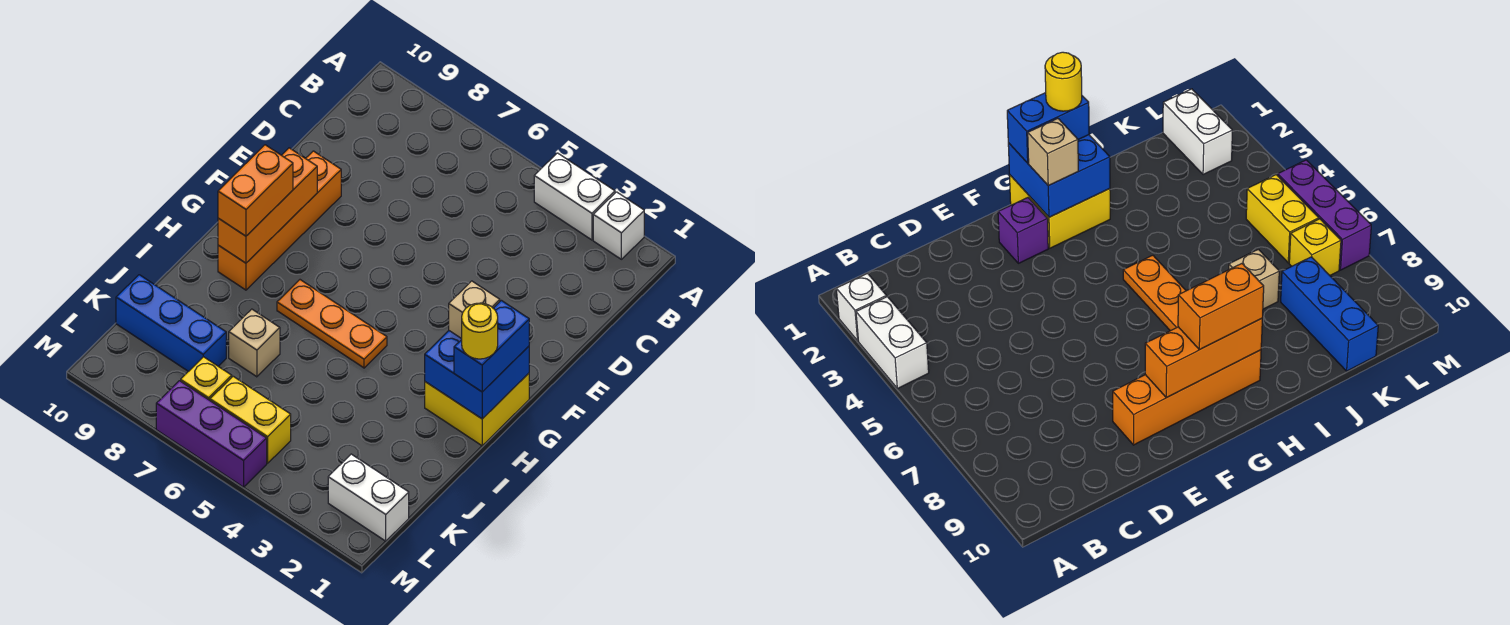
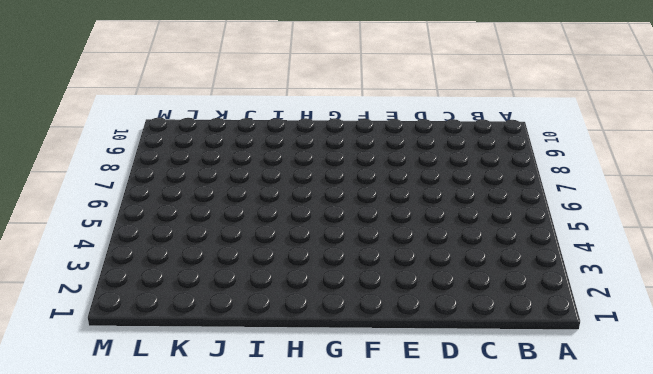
none -> white 1x1 brick [593,192,644,259]
none -> white 1x2 brick [534,153,615,240]
none -> orange 1x4 brick [218,151,341,290]

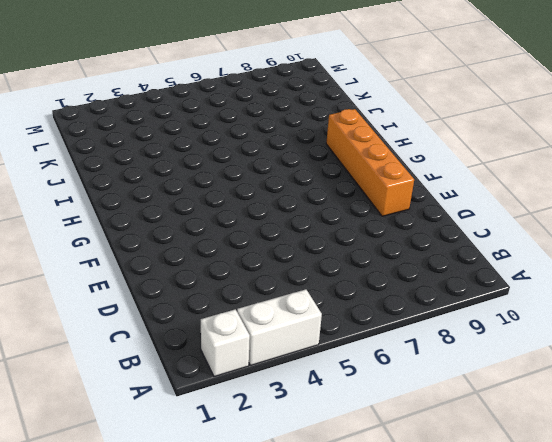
none -> purple 1x1 brick [998,198,1048,263]
none -> yellow 2x2 brick [425,373,529,446]
none -> orange 1x3 plate [277,280,387,368]

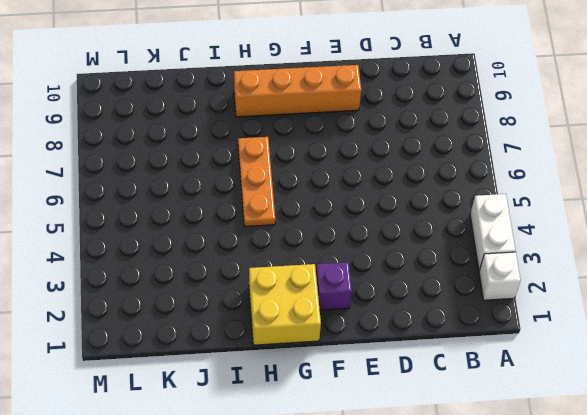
none -> tan 1x1 brick [229,309,280,377]
none -> blue 1x3 brick [116,275,226,372]
none -> white 1x2 brick [328,454,409,541]

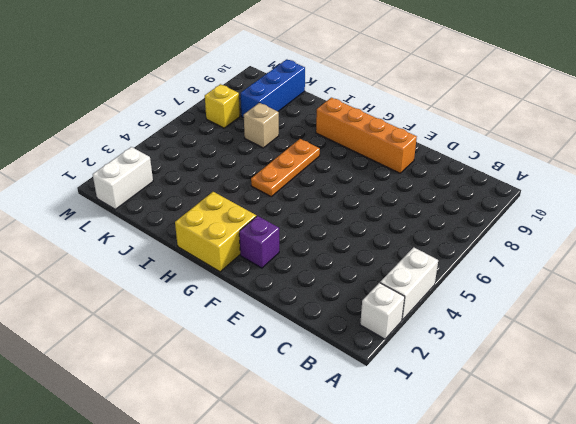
none -> yellow 1x2 brick [210,376,291,463]
none -> purple 1x3 brick [156,381,267,487]
none -> orange 1x3 brick [218,148,317,263]

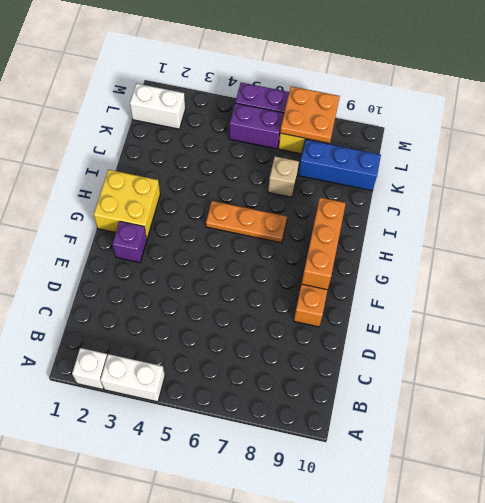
purple 1x2 brick [229,103,284,149] -> yellow 1x2 brick [210,376,291,463]
orange 2x2 plate [280,86,340,143] -> none
none -> blue 2x2 brick [425,331,529,419]
none -> blue 1x2 brick [454,300,529,392]
none -> tan 1x1 brick [449,281,500,339]

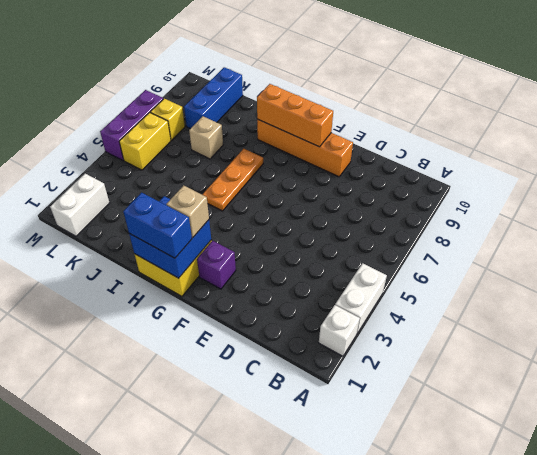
none -> orange 1x2 brick [218,145,293,236]
none -> yellow 1x1 round brick [462,303,498,359]

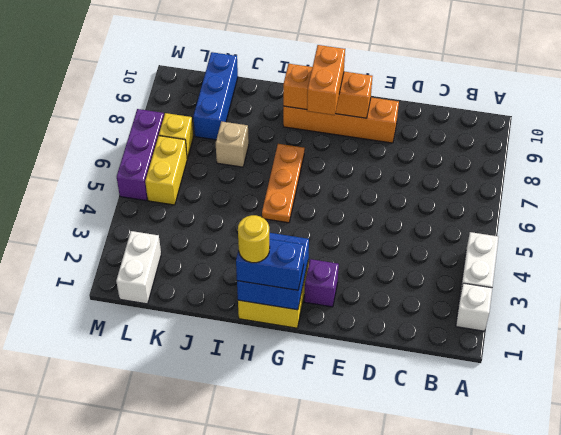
orange 1x2 brick [307,45,345,115] -> orange 1x2 brick turned to [218,145,293,236]
none -> tan 1x1 brick [449,281,500,339]

